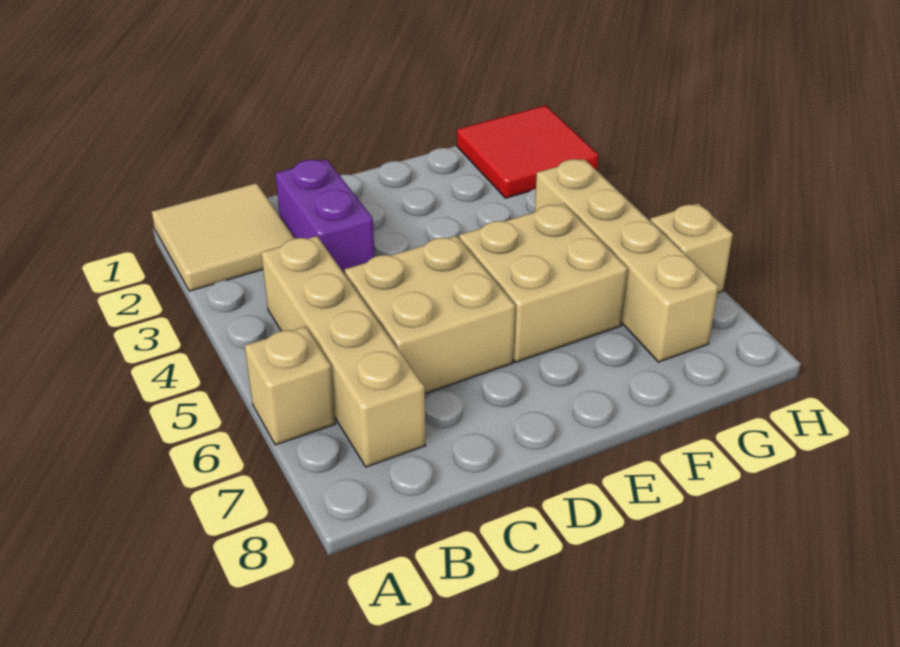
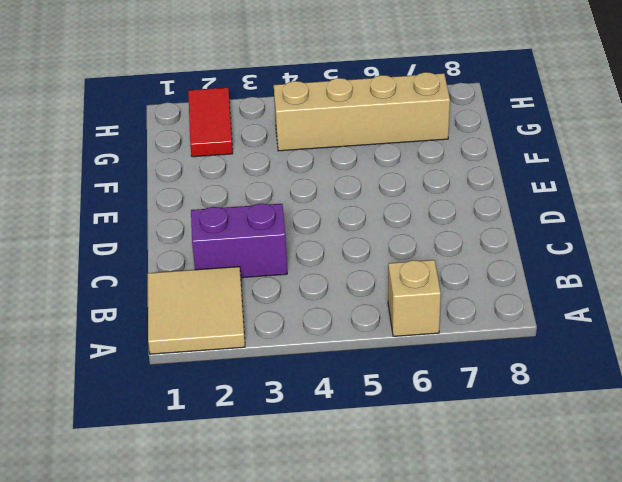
red 1x2 tile [188,87,233,157] -> red 2x2 tile [457,105,598,198]
none -> tan 1x4 brick [261,236,426,467]
none -> tan 2x2 brick [345,236,515,393]

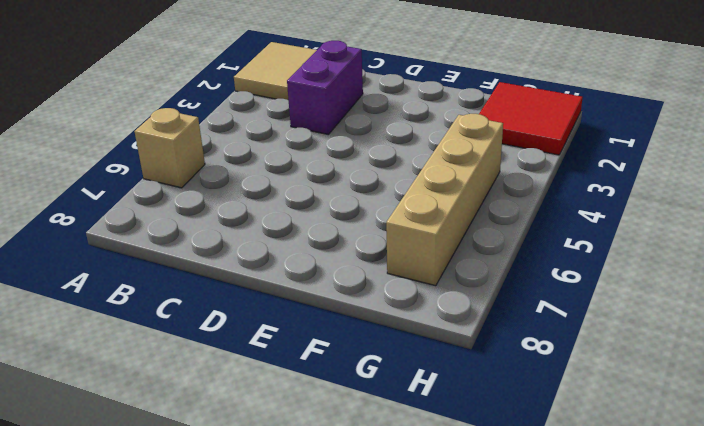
none -> tan 1x4 brick [261,236,426,467]
none -> tan 2x2 brick [345,236,515,393]

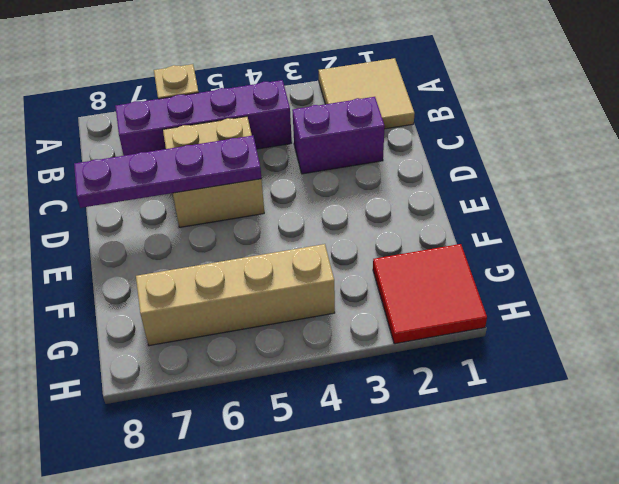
purple 1x4 brick [115,80,292,156] -> tan 1x4 brick [261,236,426,467]
purple 1x4 plate [74,136,261,208] -> none
none -> tan 2x2 brick [459,204,628,362]
none -> tan 1x1 brick [650,203,733,293]

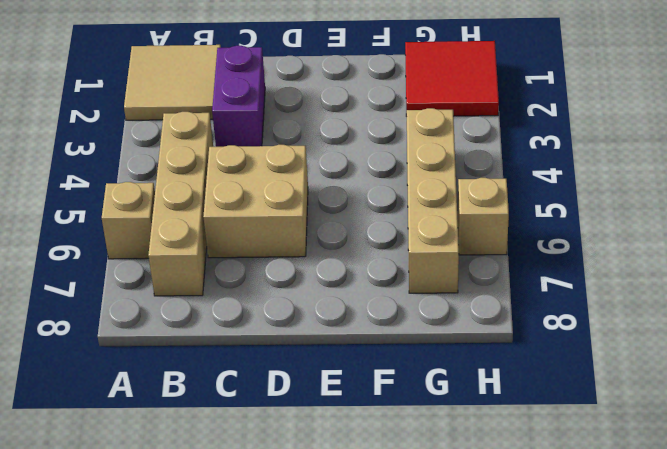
none -> tan 2x2 brick [459,204,628,362]

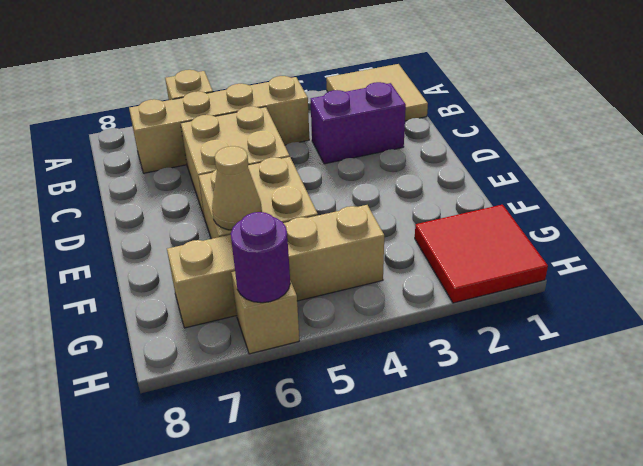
tan 1x1 cone [212,146,262,230] -> none
purple 1x1 round brick [231,212,290,303] -> none

